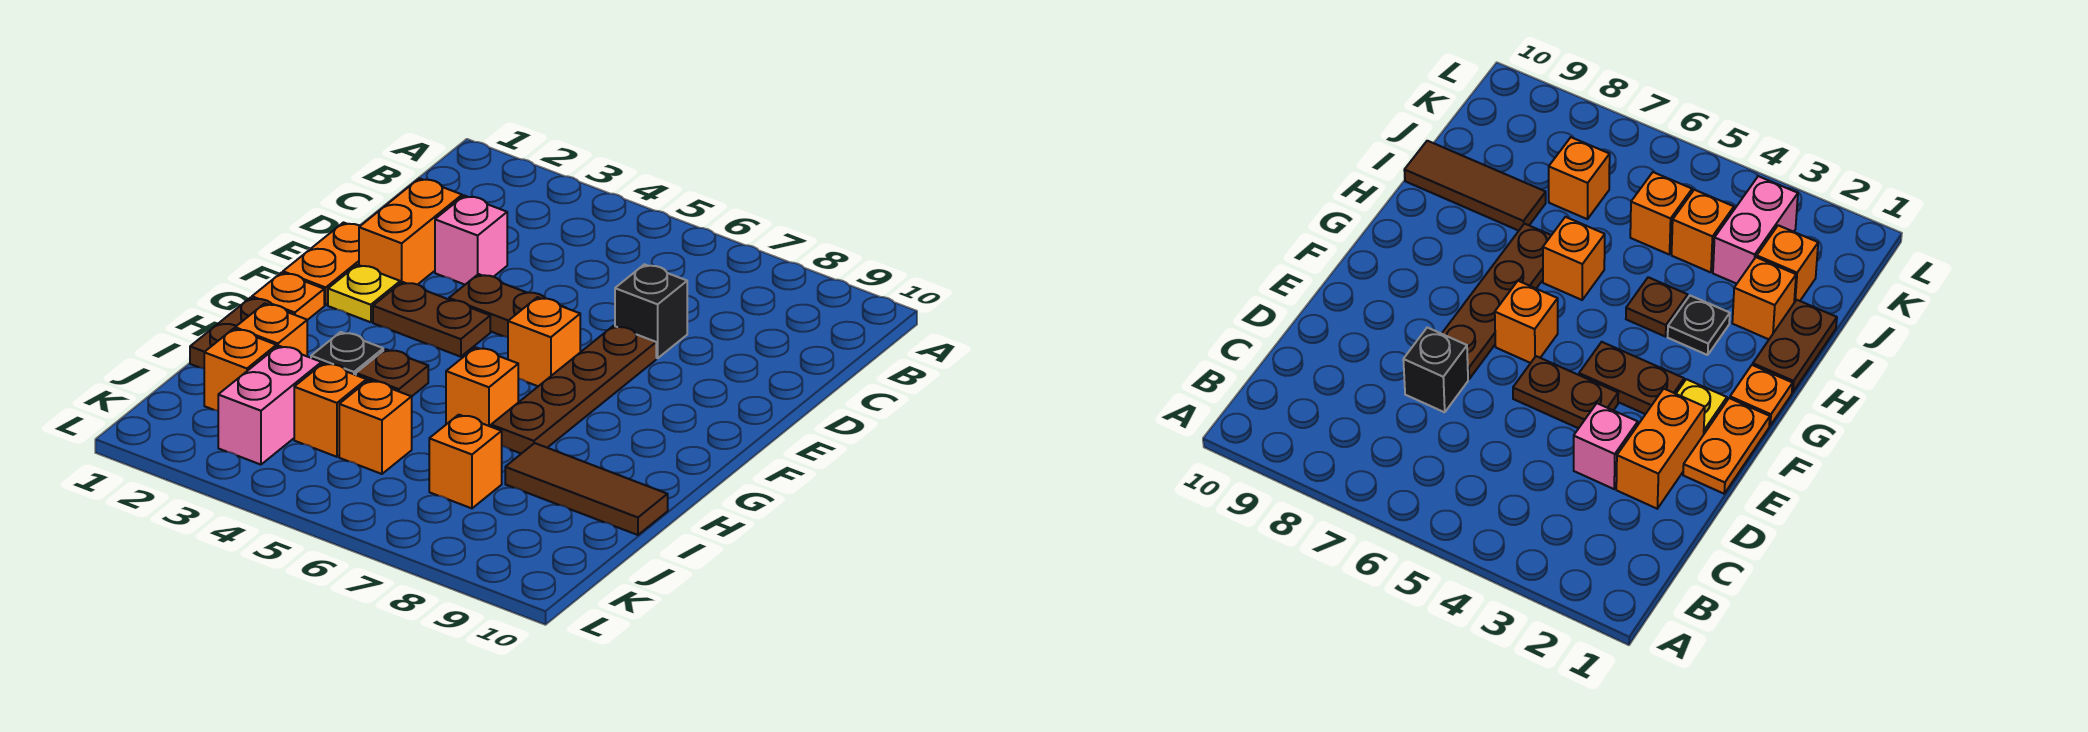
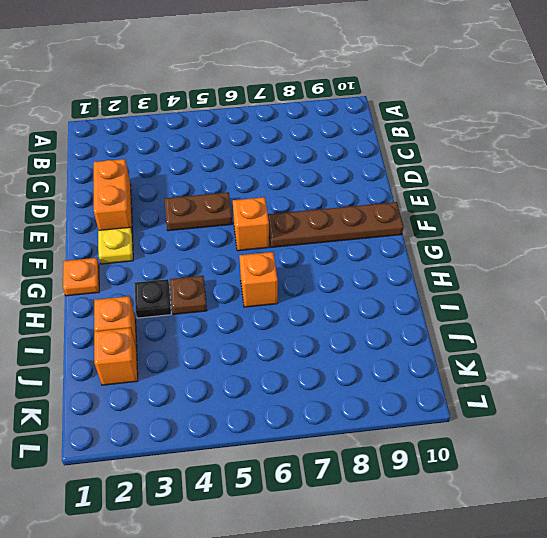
brown 1x4 plate [268,202,403,247] -> brown 1x4 plate turned to [491,326,656,454]
none -> pink 1x1 brick [435,196,507,285]
none -> black 1x1 brick [615,264,687,358]
none -> orange 1x2 plate [283,223,360,305]

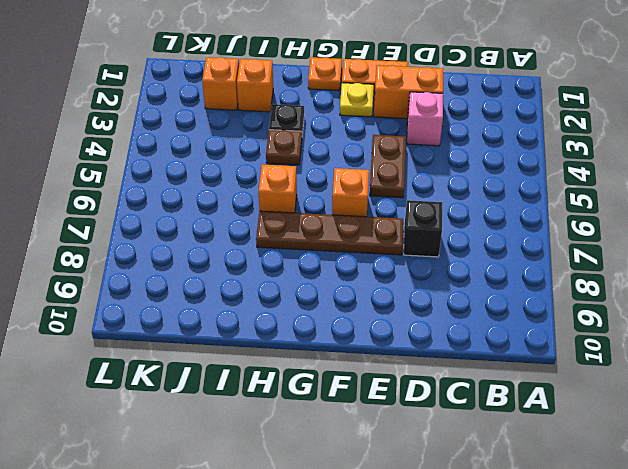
none -> brown 1x2 plate [373,282,490,357]
none -> brown 1x2 plate [190,298,292,368]
none -> brown 1x3 tile [505,443,668,535]

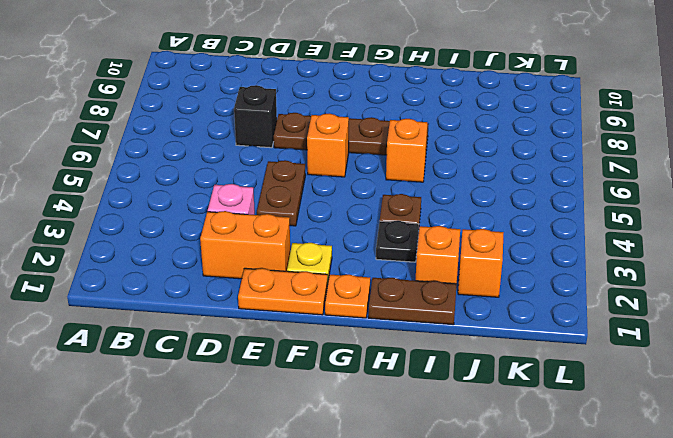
none -> brown 1x2 plate [373,282,490,357]
none -> brown 1x3 tile [505,443,668,535]
none -> pink 1x2 brick [218,346,322,465]

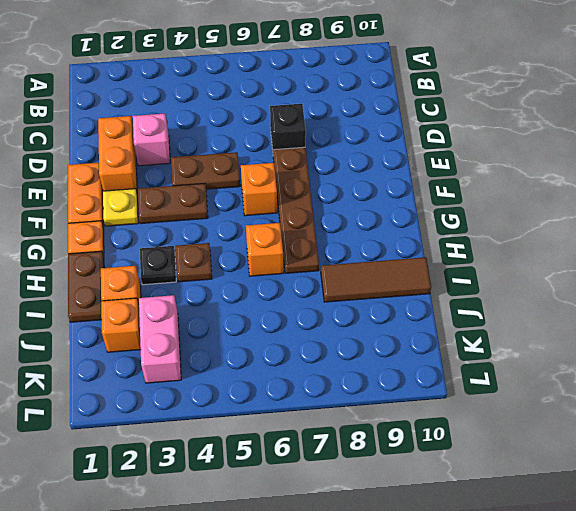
none -> orange 1x1 brick [294,363,367,457]
none -> orange 1x1 brick [339,380,412,474]
none -> orange 1x1 brick [429,415,502,508]

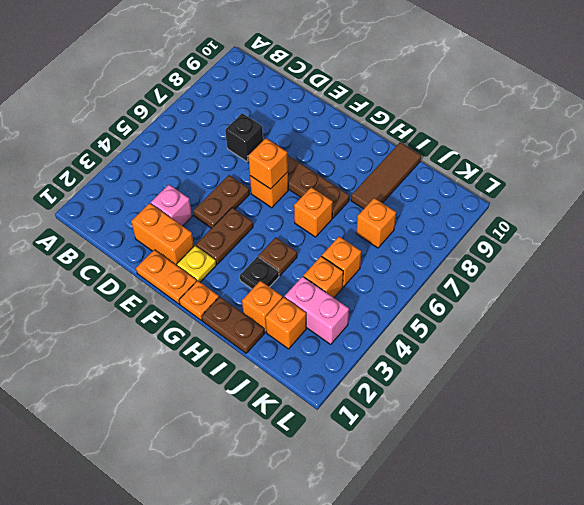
orange 1x1 brick [248,138,288,189] -> none

